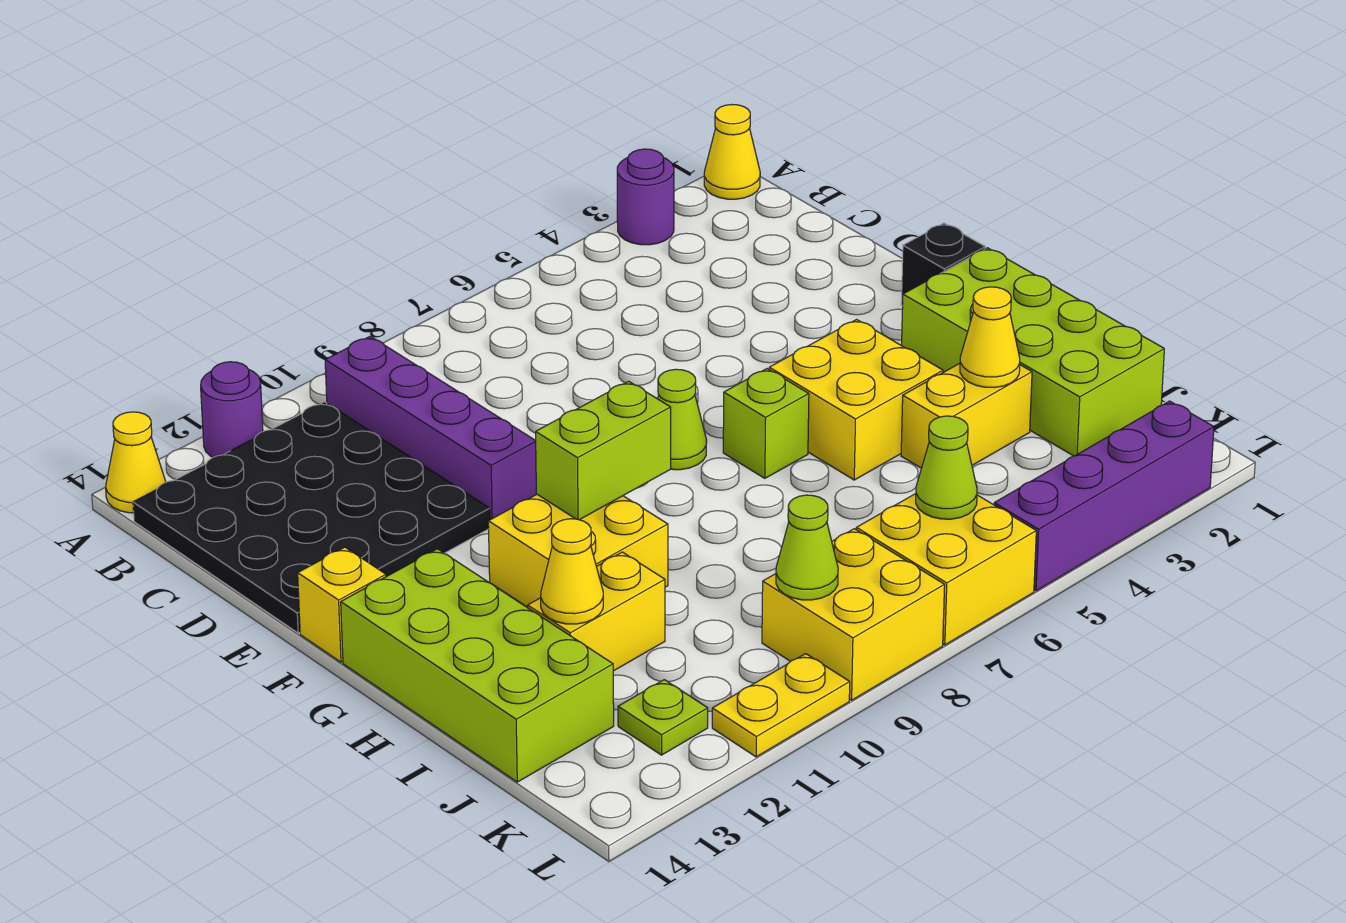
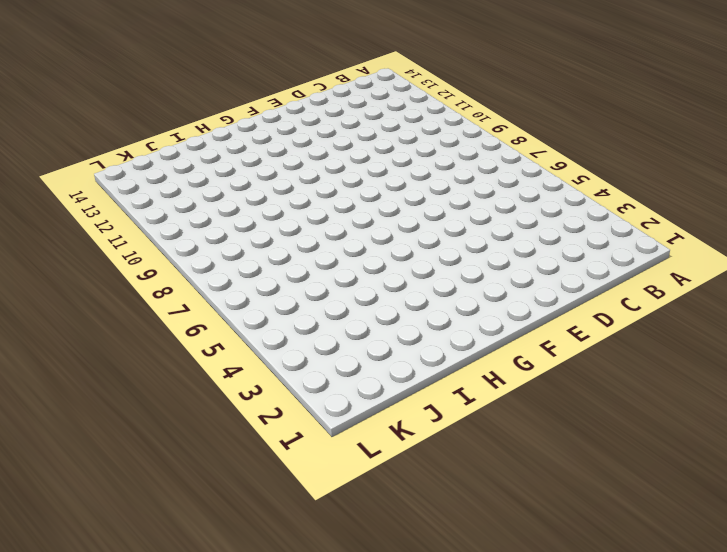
none -> yellow 1x1 cone [704,105,760,199]
none -> purple 1x1 round brick [617,149,674,245]
none -> purple 1x1 round brick [201,362,263,457]

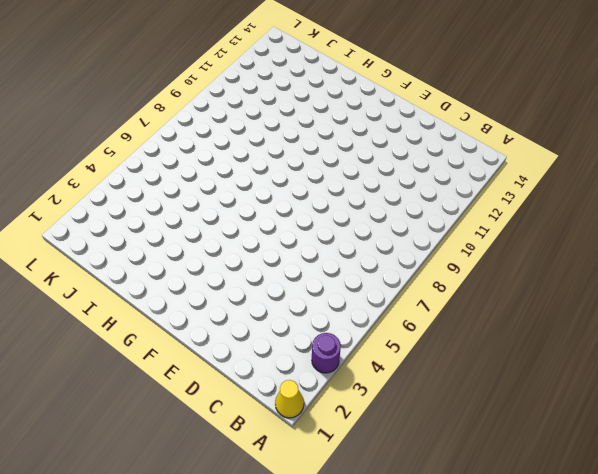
none -> purple 1x1 round brick [201,362,263,457]
none -> yellow 1x1 cone [106,412,166,513]
none -> purple 1x4 brick [325,336,536,520]

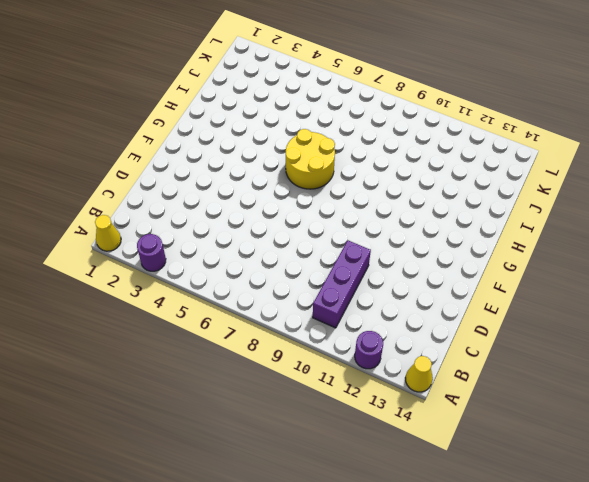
purple 1x3 brick [313,240,371,328] -> purple 1x4 brick [325,336,536,520]
yellow 2x2 round brick [286,129,335,189] -> lime 1x1 brick [723,369,809,478]
none -> black 4x4 plate [133,402,490,633]
none -> black 1x1 brick [901,223,985,306]
none -> lime 1x1 cone [658,369,707,470]

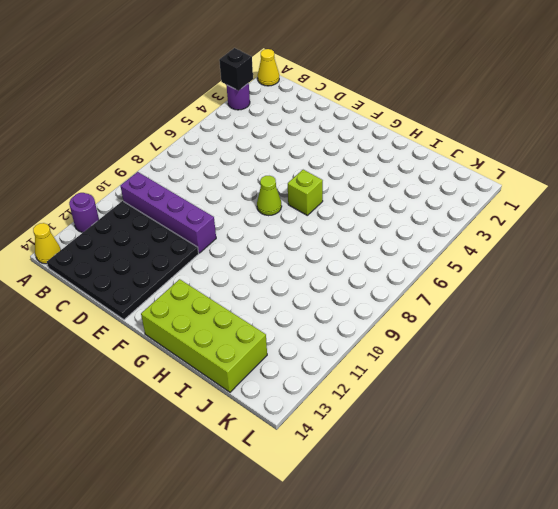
black 1x1 brick [219,48,253,91] -> black 1x1 brick moved to [901,223,985,306]
none -> yellow 1x1 brick [298,547,386,662]
none -> lime 2x4 brick [902,248,1164,456]
none -> yellow 2x2 brick [769,319,943,480]

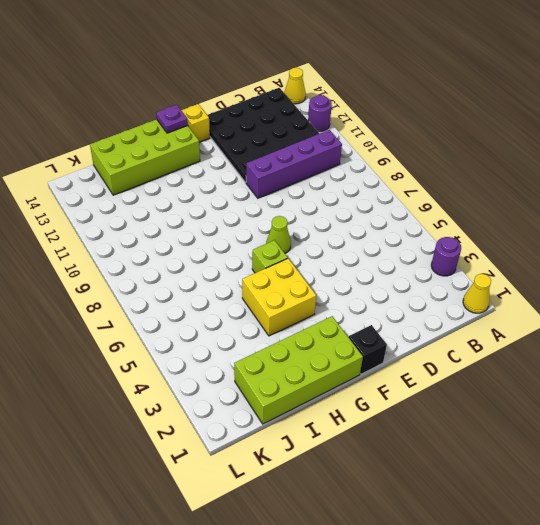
purple 1x1 plate [156,105,188,133] -> none
none -> yellow 2x2 brick [488,494,668,607]
none -> yellow 1x2 brick [901,363,1032,468]
none -> yellow 1x2 brick [528,552,665,671]

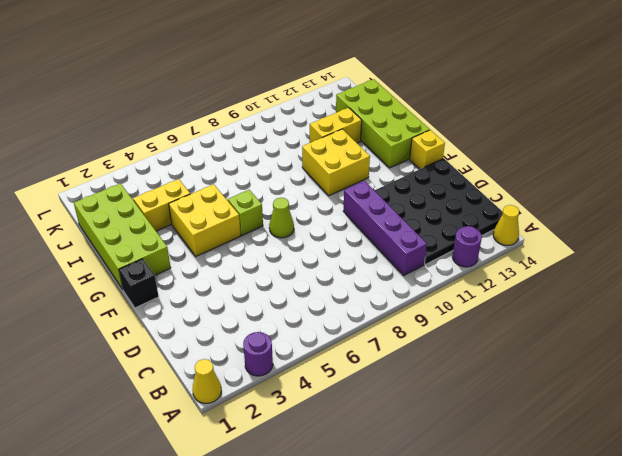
none -> yellow 2x2 brick [856,494,1036,645]
none -> yellow 2x2 brick [762,529,945,700]
none -> lime 1x1 plate [618,680,708,755]

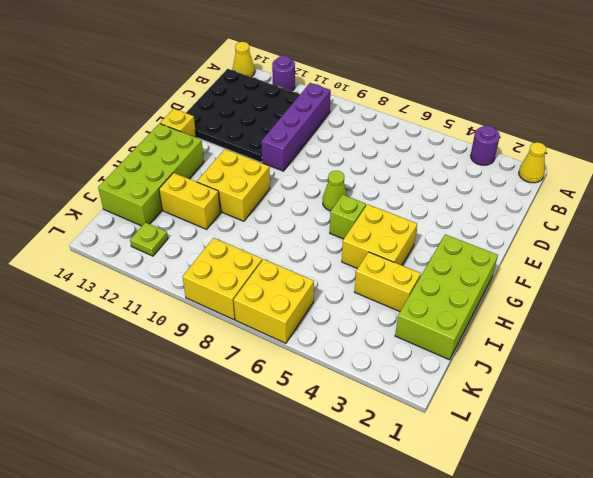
none -> black 1x1 brick [901,223,985,306]
none -> purple 1x4 brick [994,401,1214,591]
none -> yellow 1x2 plate [712,654,850,757]

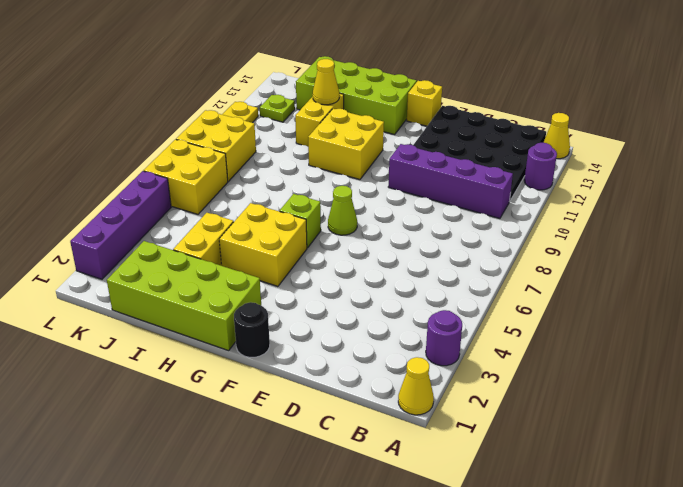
black 1x1 round brick [234,302,270,357] -> black 1x1 brick [901,223,985,306]
none -> lime 1x2 brick [536,381,671,520]
none -> yellow 1x1 cone [960,287,1020,387]
none -> lime 1x1 cone [916,416,977,519]

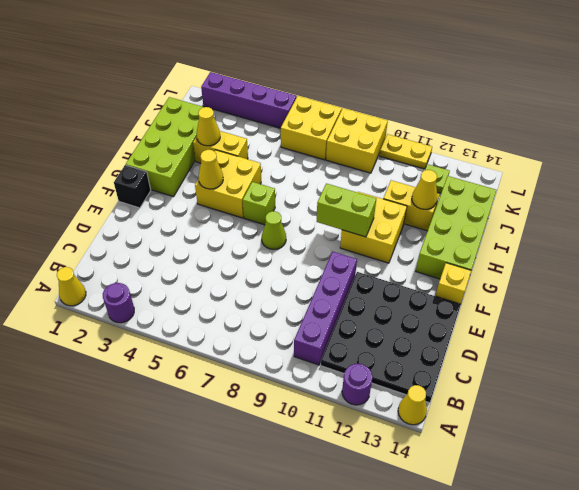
yellow 1x1 cone [199,150,223,189] -> none
none -> lime 1x1 cone [916,416,977,519]
none -> lime 1x1 cone [776,495,838,600]

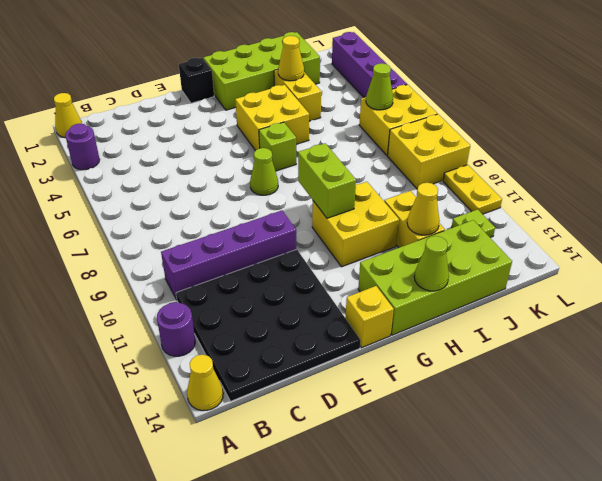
lime 1x1 cone [414,236,449,291] -> lime 1x1 cone moved to [776,495,838,600]

